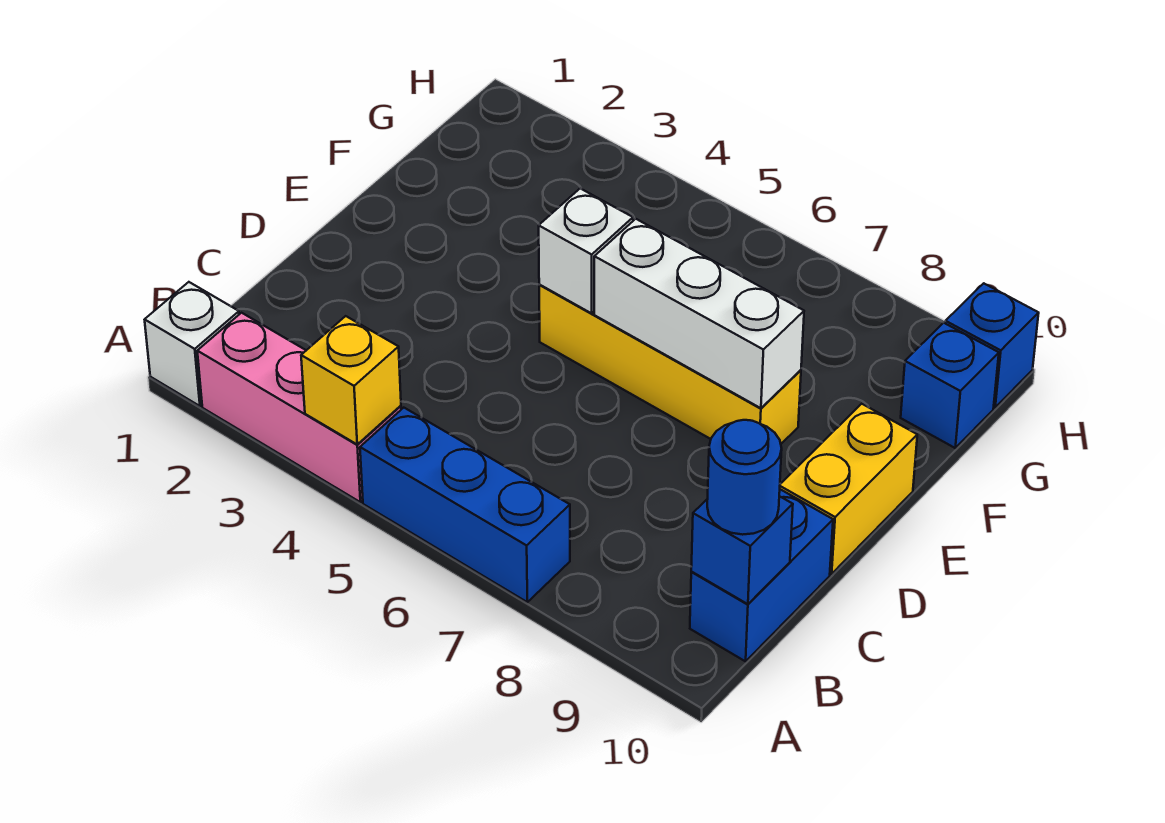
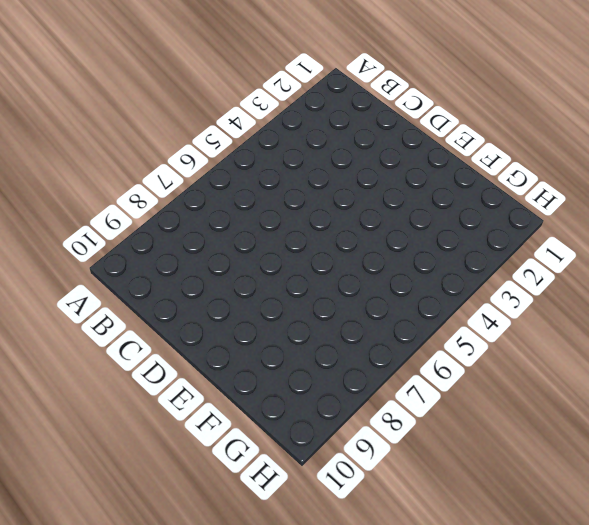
none -> white 1x1 brick [145,282,239,406]
none -> pink 1x3 brick [197,313,401,502]
none -> blue 1x3 brick [360,408,570,602]

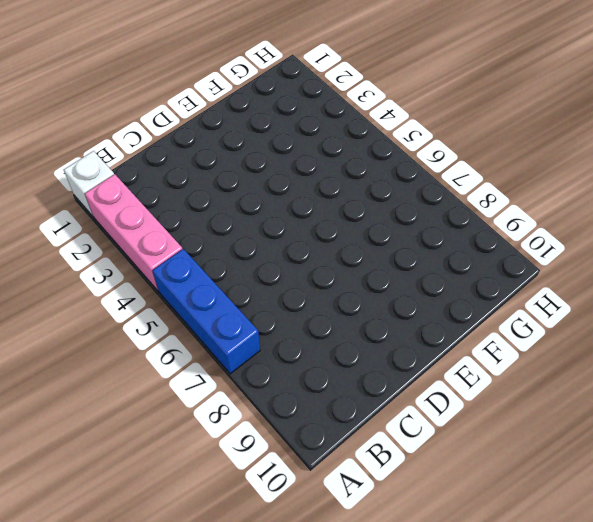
none -> blue 1x2 brick [690,489,833,661]
none -> yellow 1x2 brick [780,404,917,574]
none -> yellow 1x4 brick [539,285,801,444]

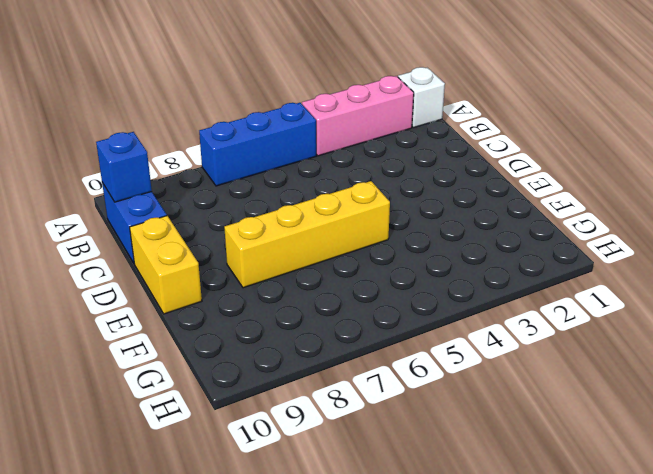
none -> blue 1x1 brick [901,323,999,448]
none -> blue 1x1 brick [945,283,1039,407]
none -> yellow 1x1 brick [301,316,401,444]

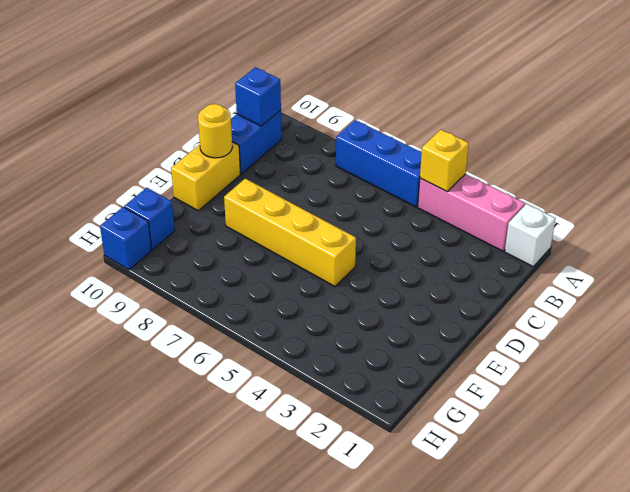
yellow 1x1 round brick [198,104,232,158] -> none
none -> white 1x1 brick [539,188,633,313]
none -> white 1x3 brick [594,219,804,408]
none -> blue 1x1 round brick [707,420,782,535]

